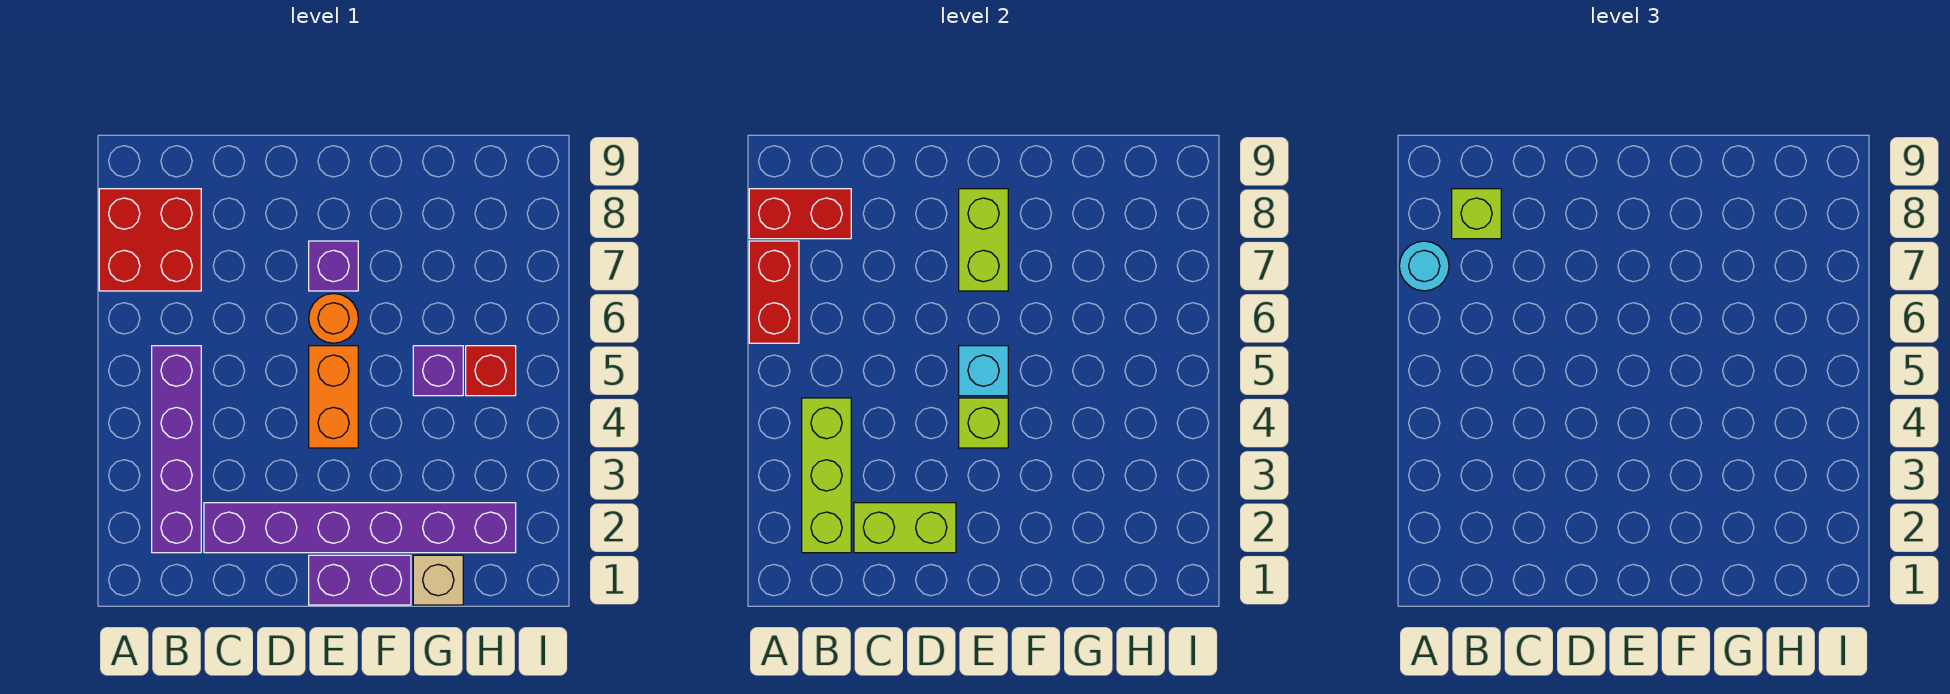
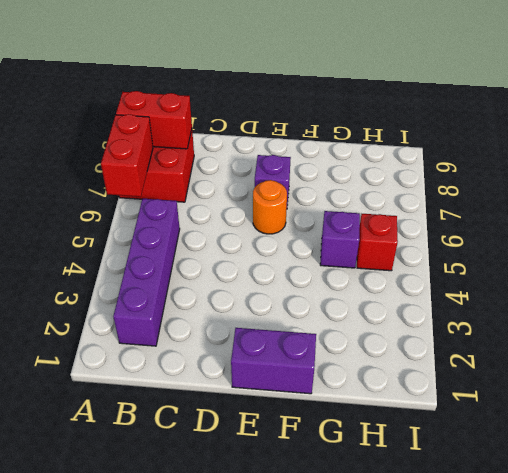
none -> purple 1x6 brick [204,503,516,553]
none -> orange 1x2 brick [309,346,358,448]
none -> tan 1x1 brick [413,555,463,605]

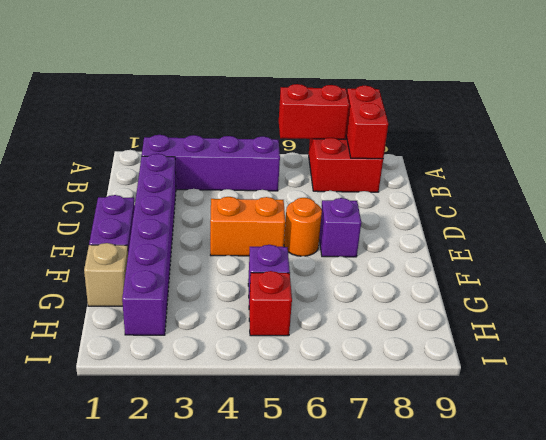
none -> lime 1x3 brick [802,398,851,553]
none -> lime 1x2 brick [854,503,956,553]
none -> lime 1x1 brick [959,398,1008,448]

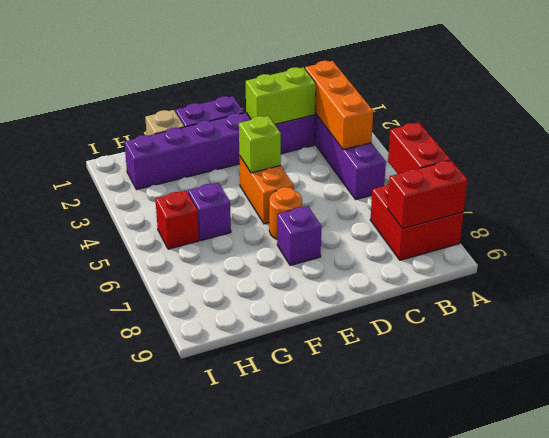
orange 1x3 brick [305,61,373,150] -> lime 1x3 brick [802,398,851,553]
none -> cyan 1x1 brick [959,346,1008,396]
none -> lime 1x2 brick [959,189,1008,291]
none -> cyan 1x1 round brick [1399,241,1449,291]

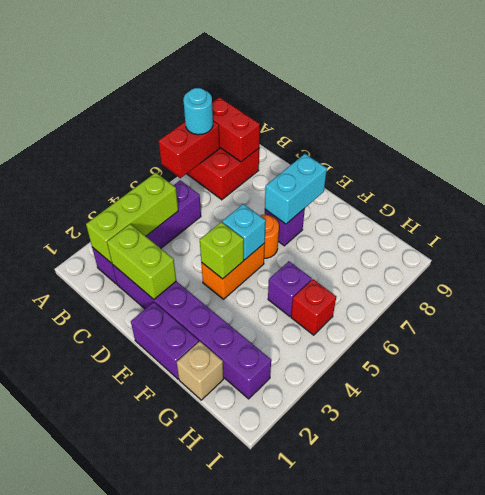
cyan 1x2 brick [265,154,327,224] -> lime 1x2 brick [959,189,1008,291]
none -> lime 1x1 brick [1452,189,1501,239]

